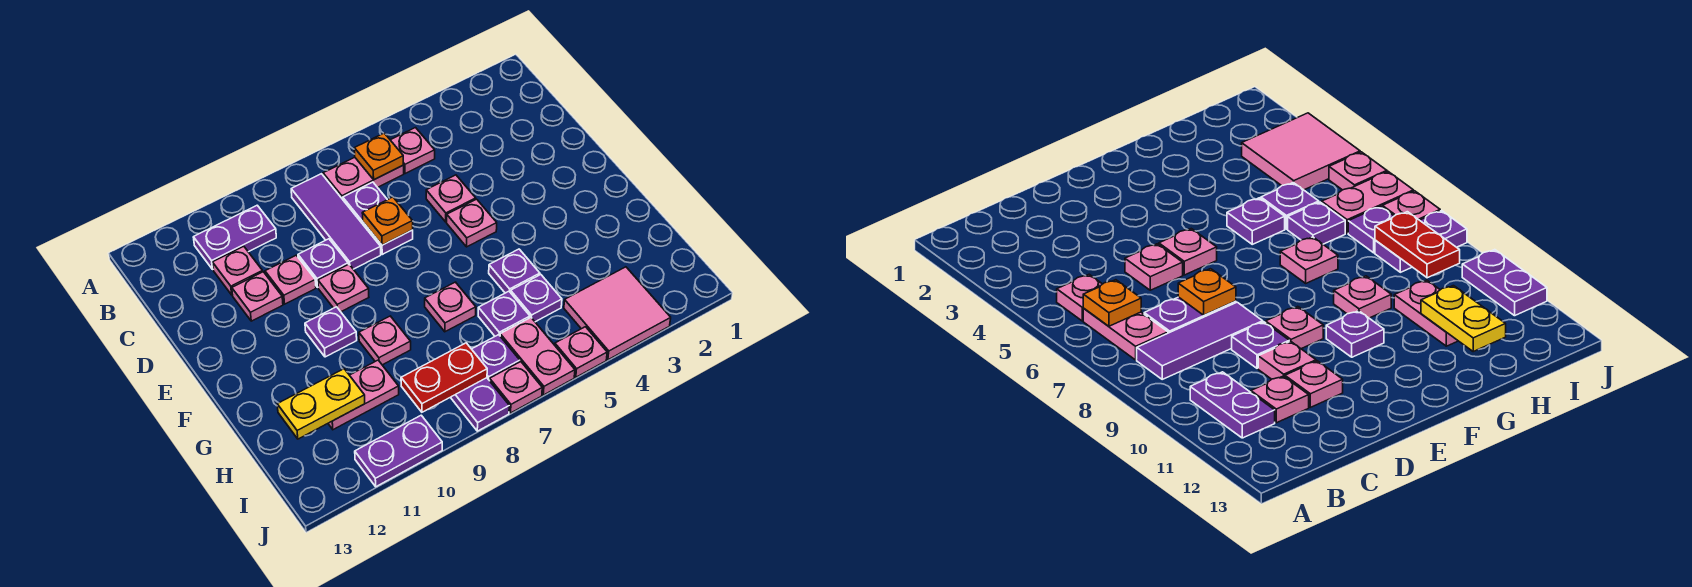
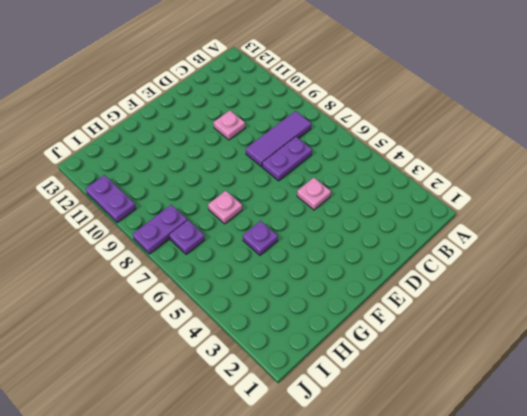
none -> pink 1x1 plate [391,128,435,174]
none -> pink 1x2 plate [323,157,404,199]
none -> purple 1x2 plate [193,205,276,269]
none -> pink 1x1 plate [212,246,263,295]

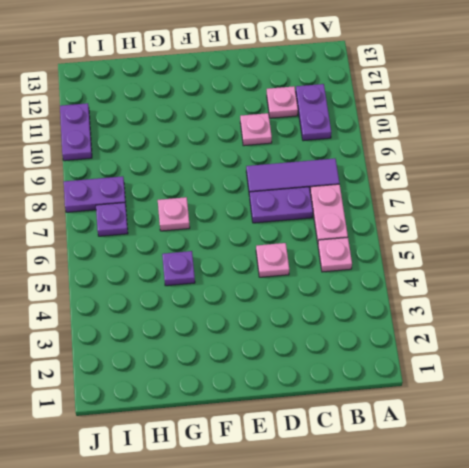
none -> purple 1x1 plate [298,239,348,287]
none -> pink 1x1 plate [232,272,283,321]
none -> pink 1x1 plate [447,199,497,247]
none -> pink 1x1 plate [318,264,369,312]

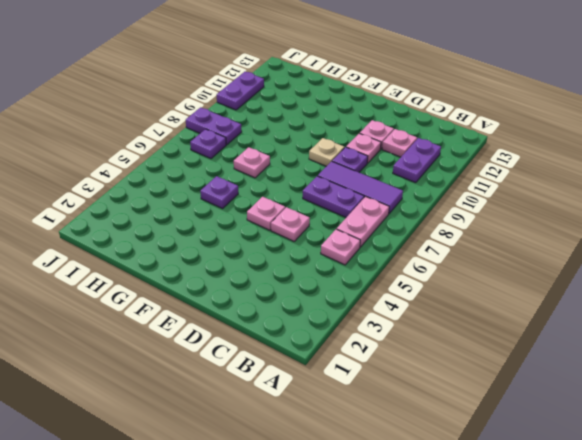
tan 1x1 plate [309,138,344,166] -> pink 1x1 plate [318,264,369,312]
none -> purple 1x1 plate [305,307,357,357]
none -> pink 1x1 plate [359,316,411,365]
none -> purple 1x1 plate [511,275,562,322]
none -> purple 1x1 plate [478,291,530,336]

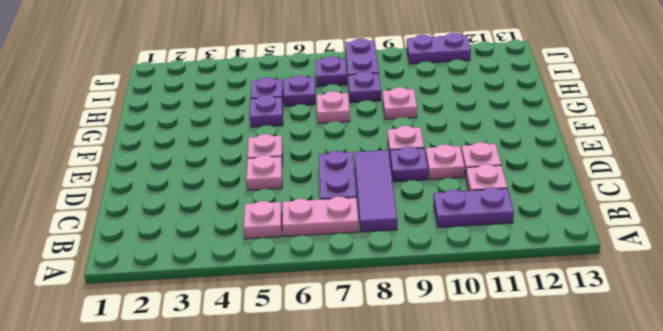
purple 1x1 plate [348,71,381,103] -> purple 1x1 plate moved to [305,307,357,357]
none -> pink 1x2 plate [328,360,399,430]
none -> pink 2x2 tile [564,267,671,360]
none -> pink 1x2 plate [500,318,575,395]
none -> pink 1x1 plate [555,327,607,377]

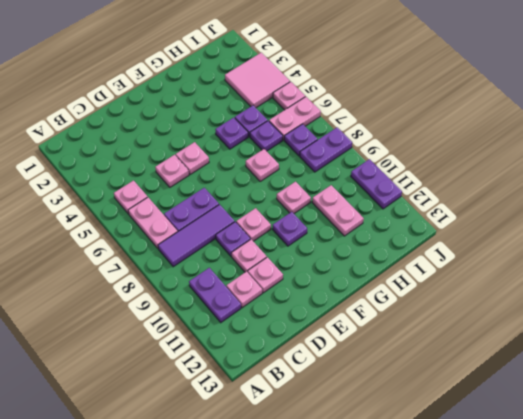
none -> pink 1x1 plate [490,362,542,413]
none -> orange 1x1 plate [354,133,403,180]
none -> orange 1x1 plate [362,197,413,245]
none -> yellow 1x2 plate [277,369,365,439]

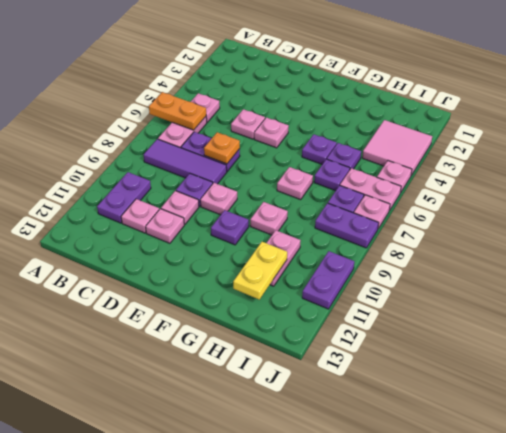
orange 1x2 plate [149,92,206,130] -> orange 1x1 plate [354,133,403,180]
none -> red 1x2 plate [401,343,487,412]

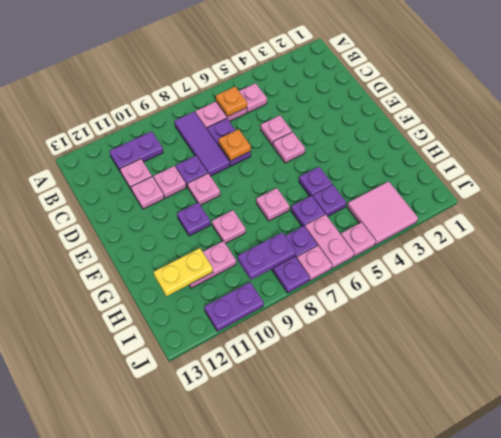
purple 1x2 plate [238,233,296,280] -> red 1x2 plate [401,343,487,412]

